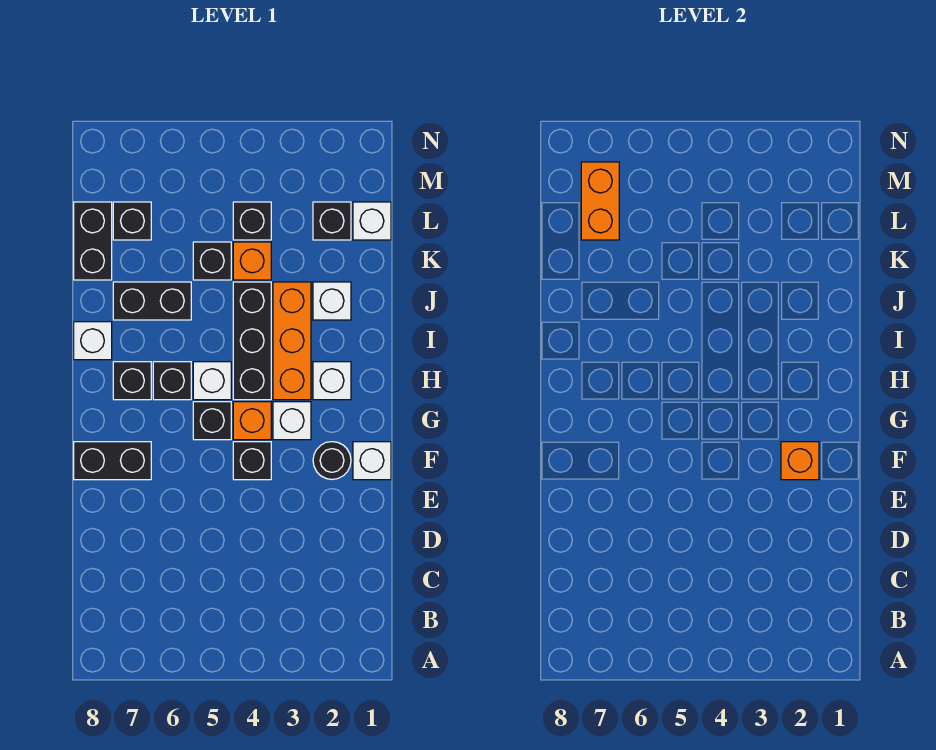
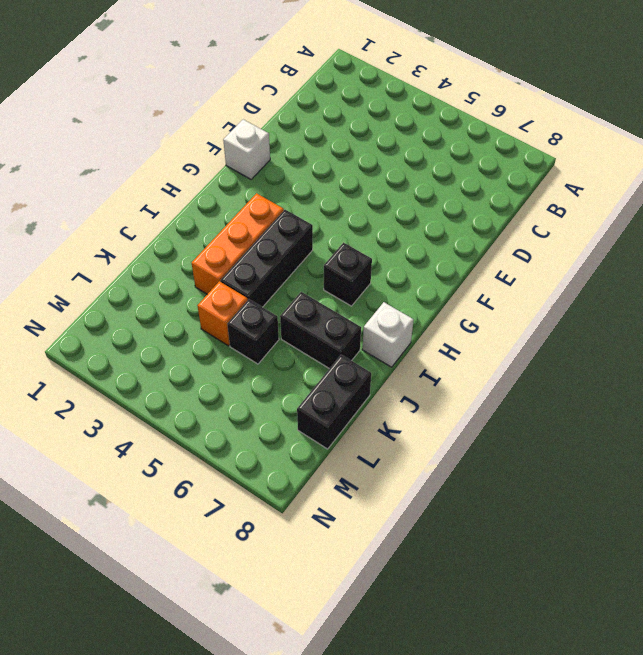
none -> black 1x1 round brick [313,442,351,479]
none -> black 1x1 brick [233,442,271,480]
none -> black 1x2 brick [74,442,151,480]

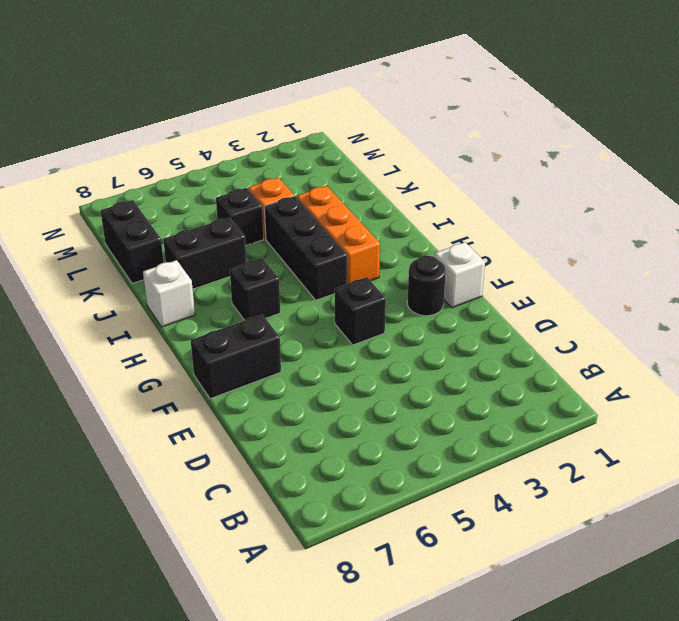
none -> white 1x1 brick [273,402,311,440]
none -> orange 1x1 brick [233,402,271,440]
none -> black 1x1 brick [193,402,231,440]

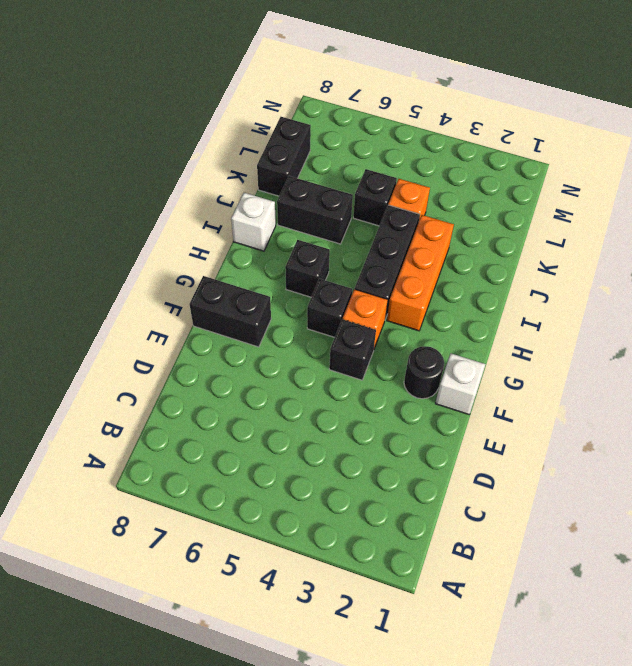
none -> white 1x1 brick [273,402,311,440]
none -> white 1x1 brick [313,362,351,400]
none -> white 1x1 brick [193,362,231,400]

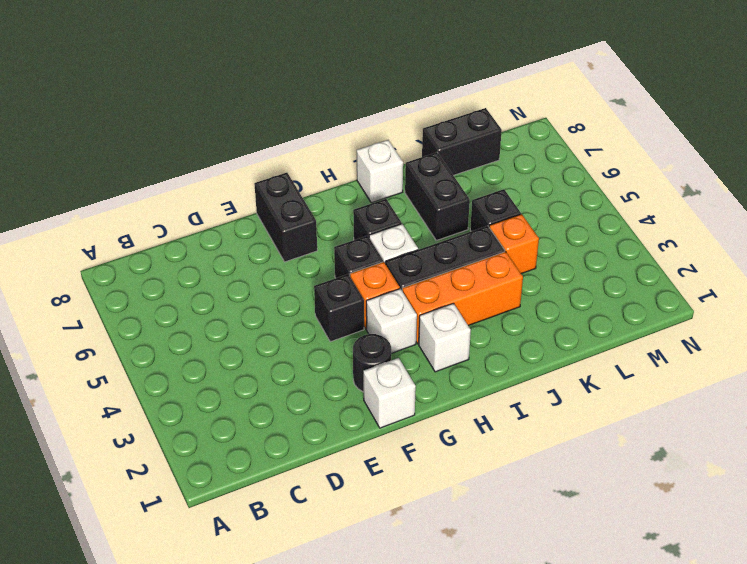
none -> black 1x1 brick [113,362,151,400]
none -> white 1x1 brick [313,282,351,320]
none -> white 1x1 brick [353,202,391,240]

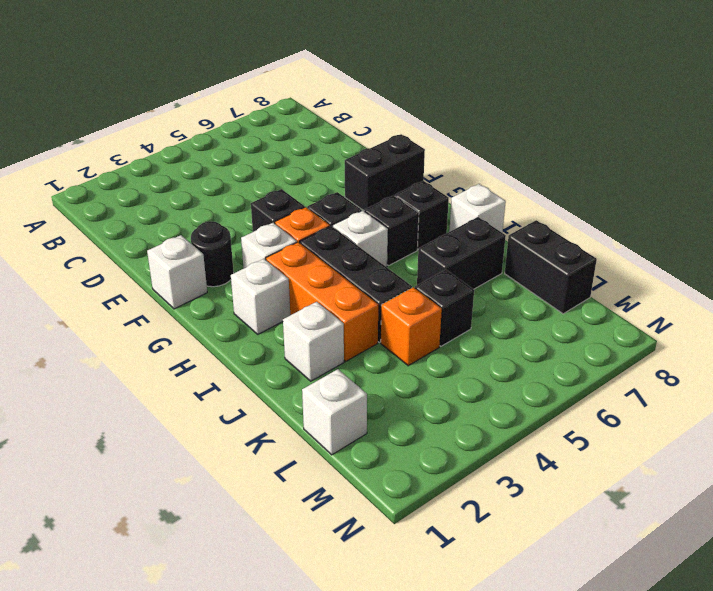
none -> black 1x1 brick [313,202,351,240]
none -> black 1x1 brick [233,202,271,240]
none -> black 1x1 brick [113,202,151,240]

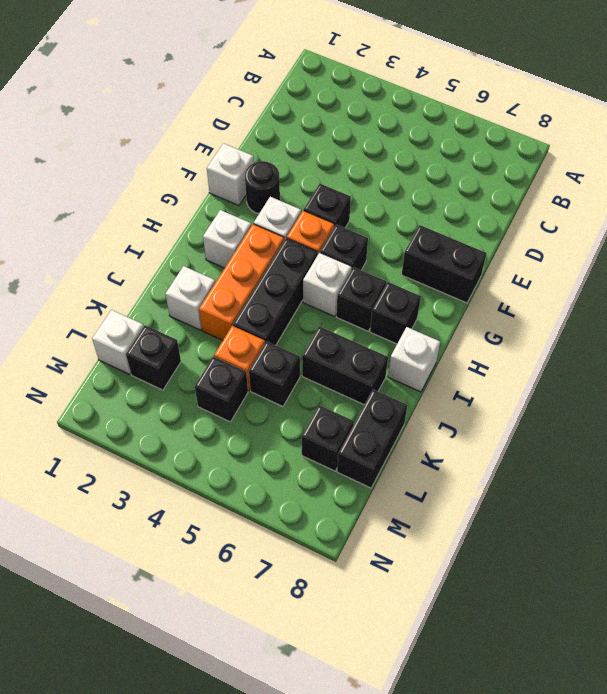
none -> orange 1x1 brick [781,442,819,480]
none -> orange 1x2 brick [581,162,619,240]

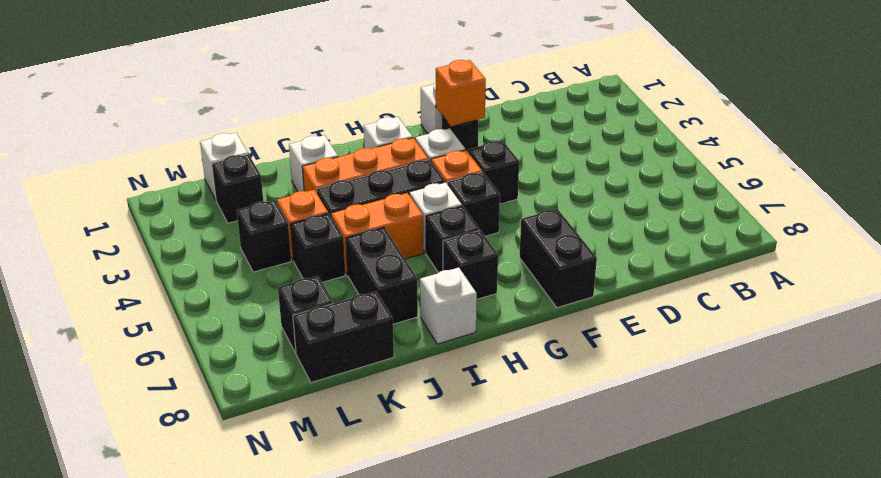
orange 1x2 brick [331,193,424,275] -> orange 1x2 brick moved to [581,162,619,240]

